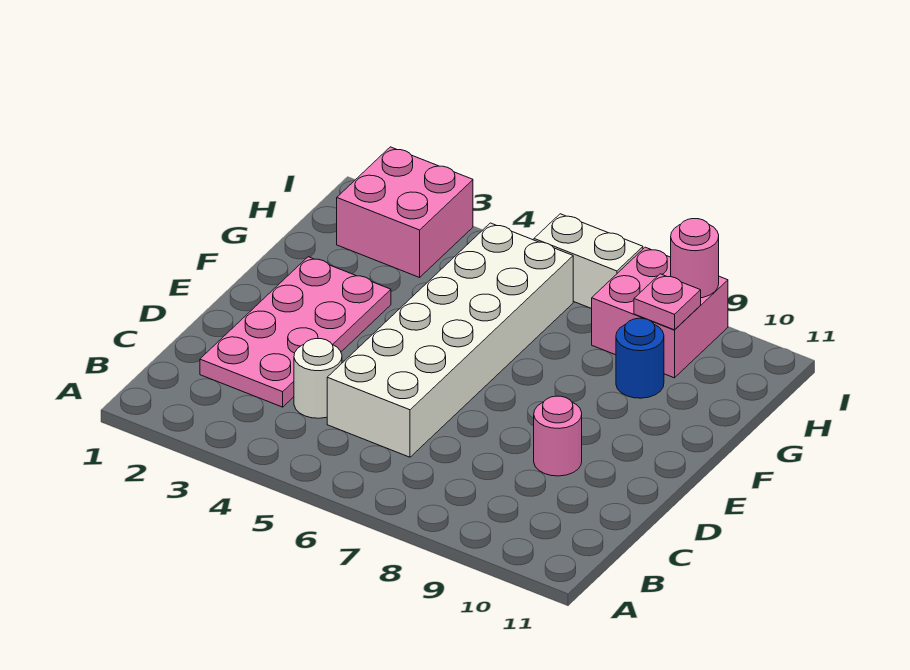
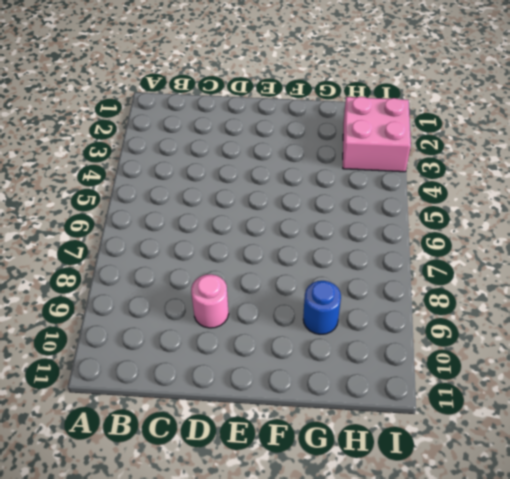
none -> pink 2x4 plate [200,257,391,407]
none -> white 1x1 round brick [294,339,342,418]

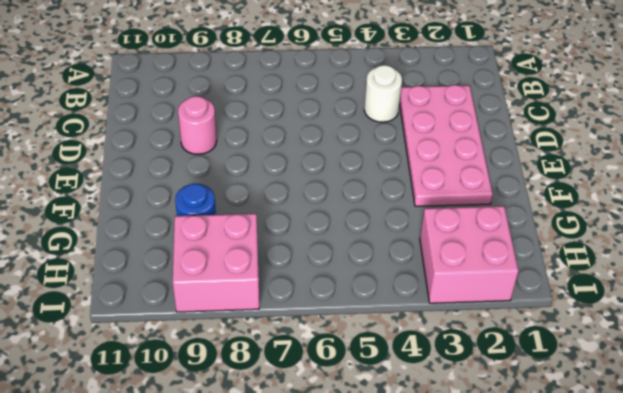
none -> white 2x6 brick [327,223,573,457]
none -> white 1x2 brick [534,214,643,309]

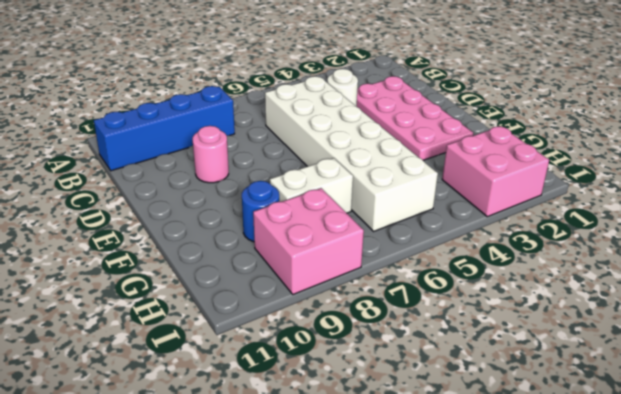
blue 1x4 brick [94,86,235,171] -> none
white 1x2 brick [270,158,353,213] -> white 1x2 brick moved to [534,214,643,309]
none -> pink 1x1 plate [634,274,701,330]
none -> pink 1x1 round brick [671,219,719,298]

